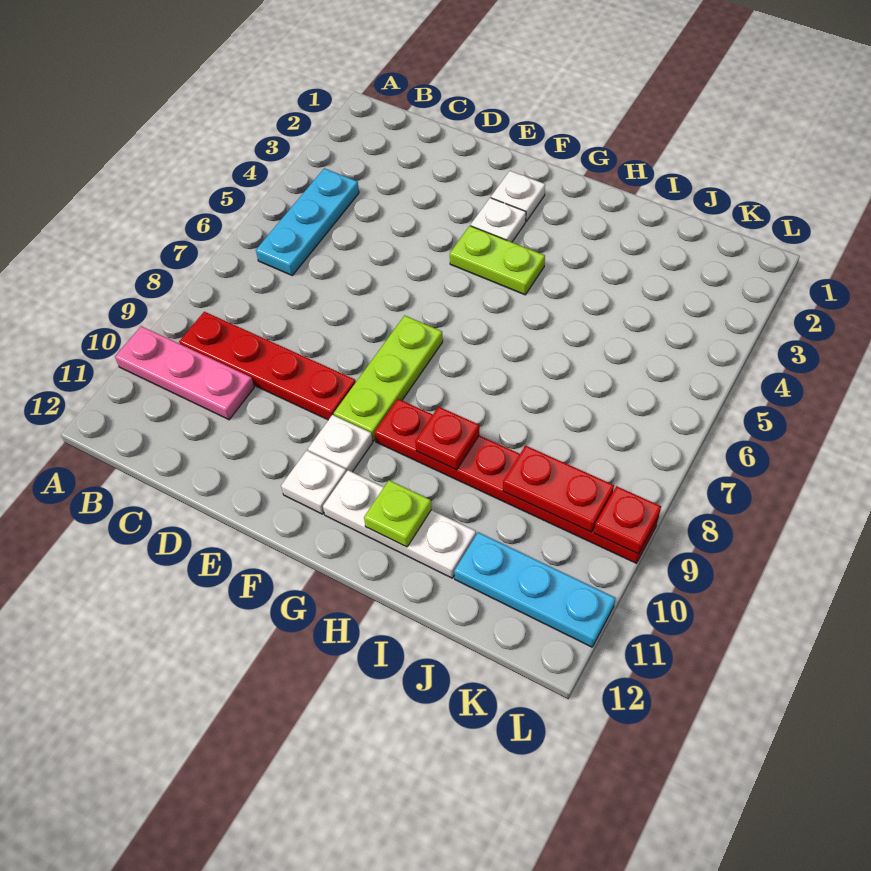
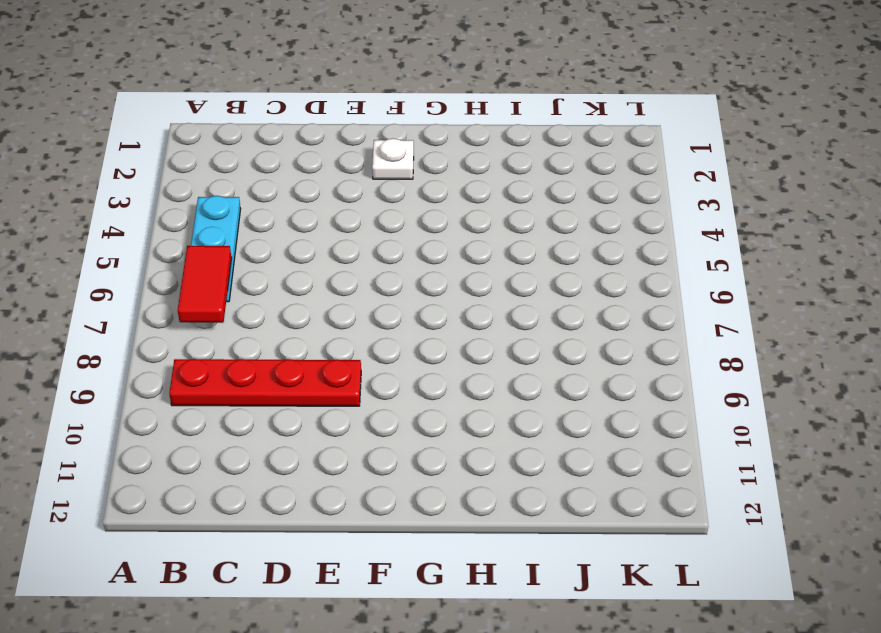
red 1x2 tile [178,246,232,323] -> none
none -> pink 1x3 plate [115,326,254,420]
none -> white 1x1 plate [471,198,526,242]
none -> lime 1x2 plate [450,226,545,295]

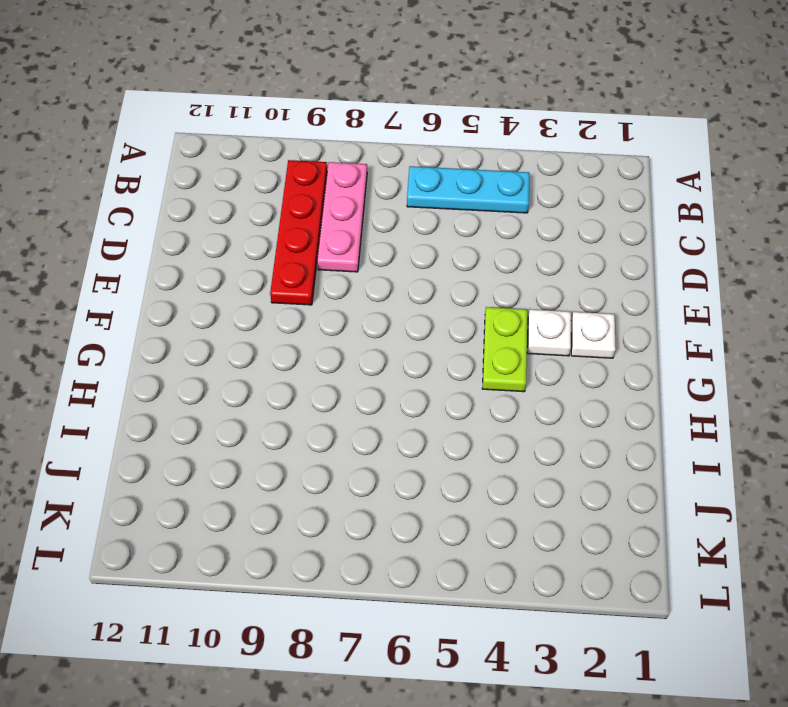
pink 1x3 plate [317,162,367,272] -> pink 1x3 plate moved to [115,326,254,420]
none -> lime 1x3 plate [334,315,443,441]
none -> white 1x1 plate [308,415,373,472]
none -> white 1x1 plate [281,451,346,514]

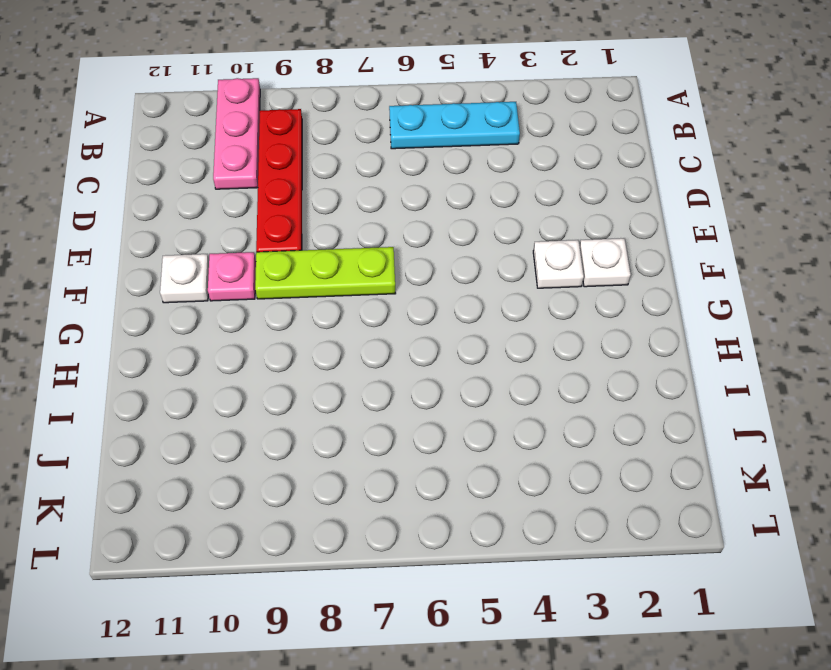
pink 1x1 plate [208,252,256,301] -> white 1x1 plate [308,415,373,472]
none -> lime 1x2 plate [450,226,545,295]
none -> red 1x6 plate [374,399,658,563]
none -> white 1x3 plate [323,470,476,578]

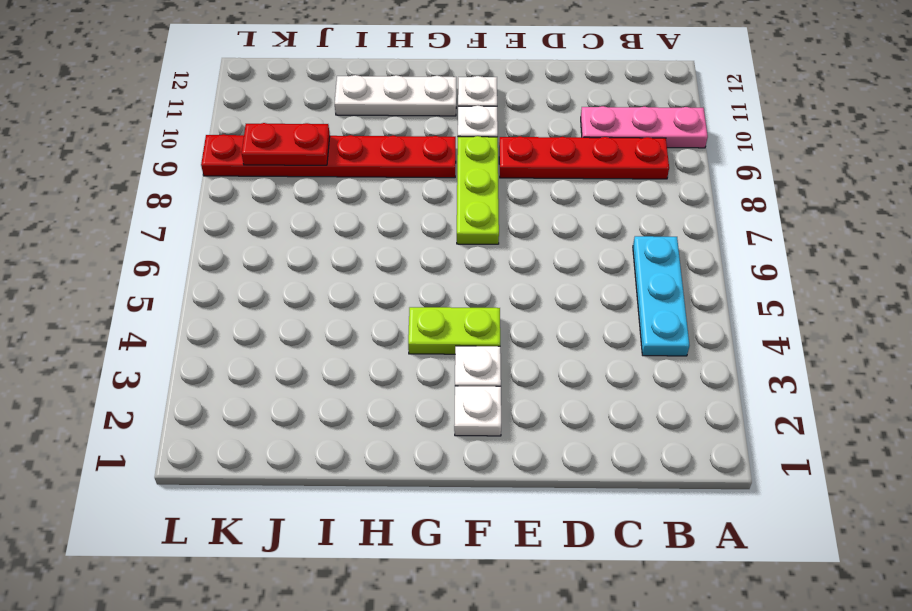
none -> cyan 1x3 plate [454,532,615,647]
none -> red 1x1 plate [415,407,479,470]
none -> lime 1x1 plate [364,480,431,547]

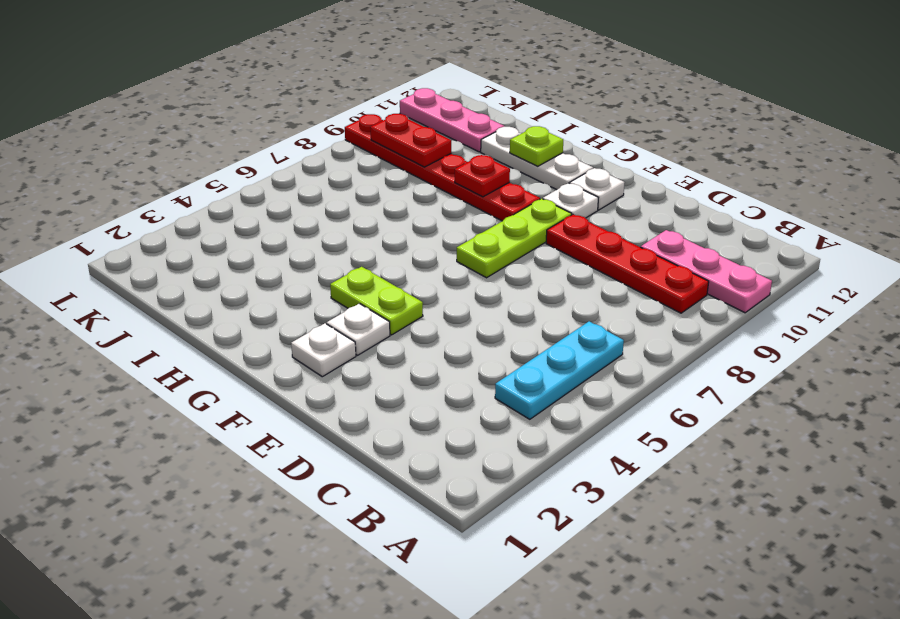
pink 1x3 plate [400,88,505,152] -> cyan 1x3 plate [454,532,615,647]
none -> red 1x1 plate [594,486,661,554]

